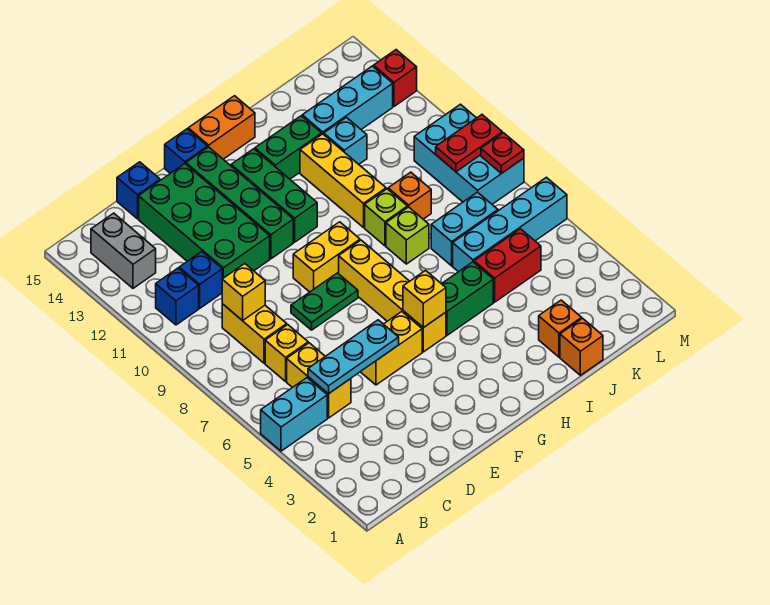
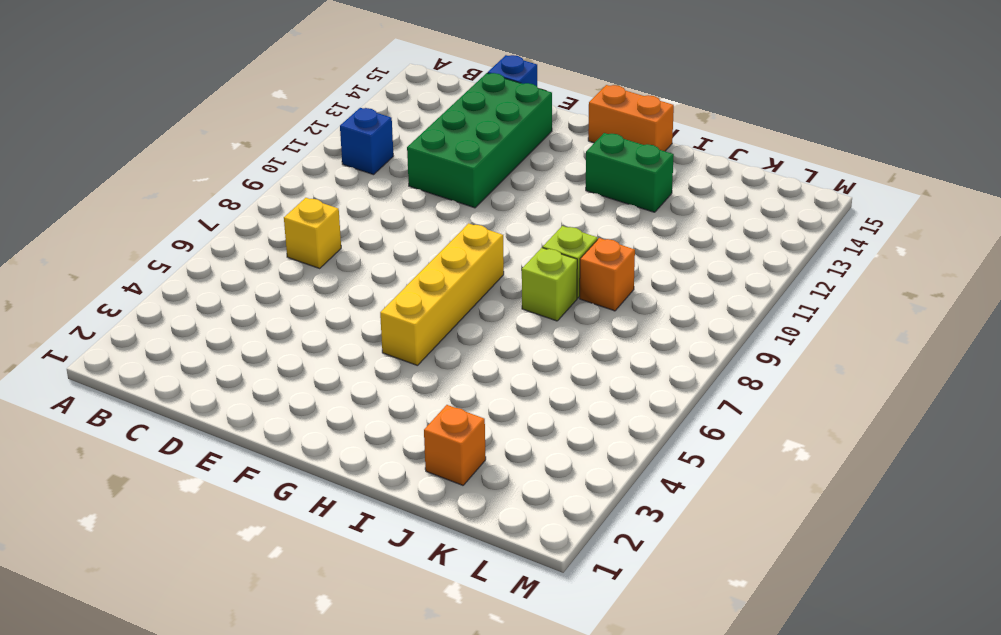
none -> cyan 1x2 brick [261,378,327,451]
none -> grey 1x2 brick [91,213,156,288]
none -> yellow 1x2 brick [287,343,351,418]
none -> yellow 1x2 brick [222,304,287,363]

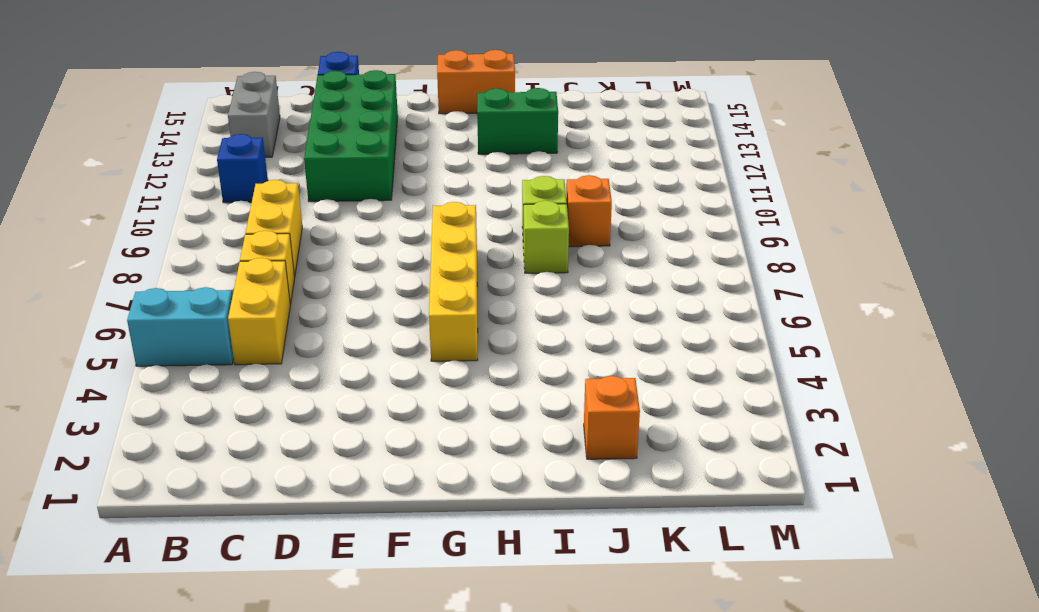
none -> blue 1x1 brick [179,252,222,308]
none -> yellow 1x2 brick [361,312,422,385]
none -> green 1x2 plate [291,273,358,330]
none -> yellow 1x2 brick [293,222,360,292]

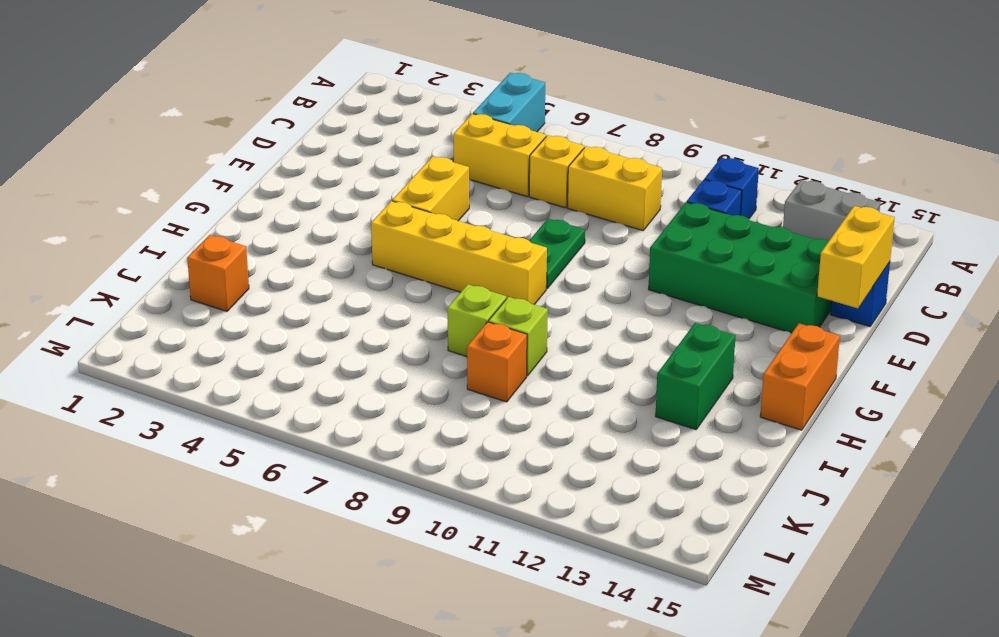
yellow 1x2 brick [817,206,895,308] -> yellow 1x2 brick moved to [293,222,360,292]
none -> green 1x4 brick [186,147,293,259]
none -> blue 1x1 brick [165,129,208,173]
none -> green 1x3 brick [231,149,317,242]
none -> green 1x2 brick [442,262,493,335]

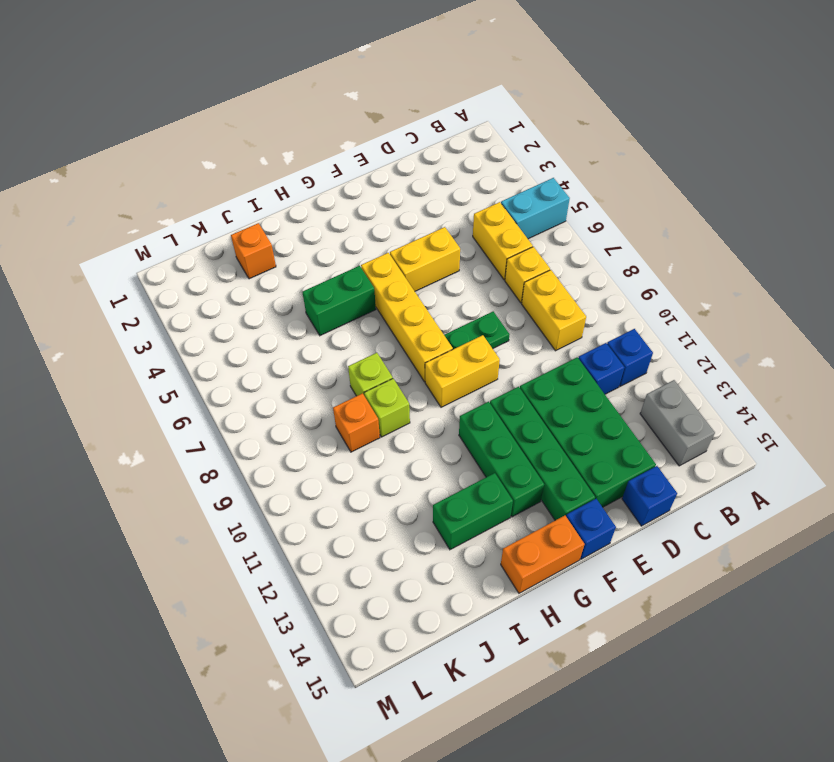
none -> yellow 1x3 brick [300,134,386,227]
none -> orange 1x1 brick [560,318,603,375]
none -> red 1x2 brick [474,229,541,302]
none -> cyan 1x4 brick [453,177,567,272]

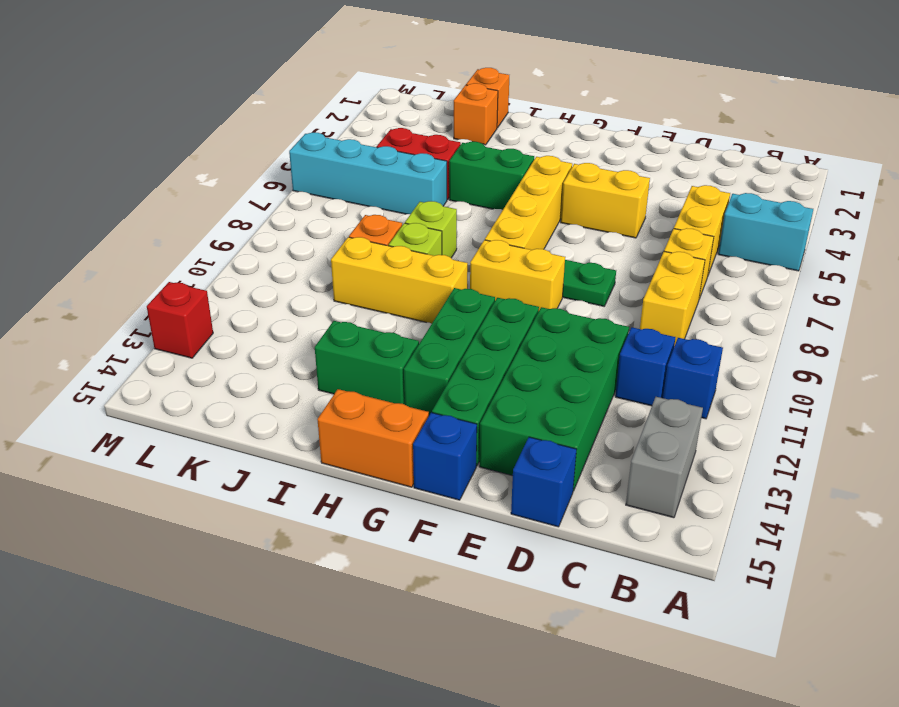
yellow 1x3 brick [331,237,468,324] -> yellow 1x3 brick turned to [300,134,386,227]
none -> cyan 1x2 brick [431,192,498,266]
none -> cyan 1x1 brick [324,117,367,164]
none -> cyan 1x3 brick [302,66,393,135]
none -> cyan 2x3 brick [414,104,524,204]

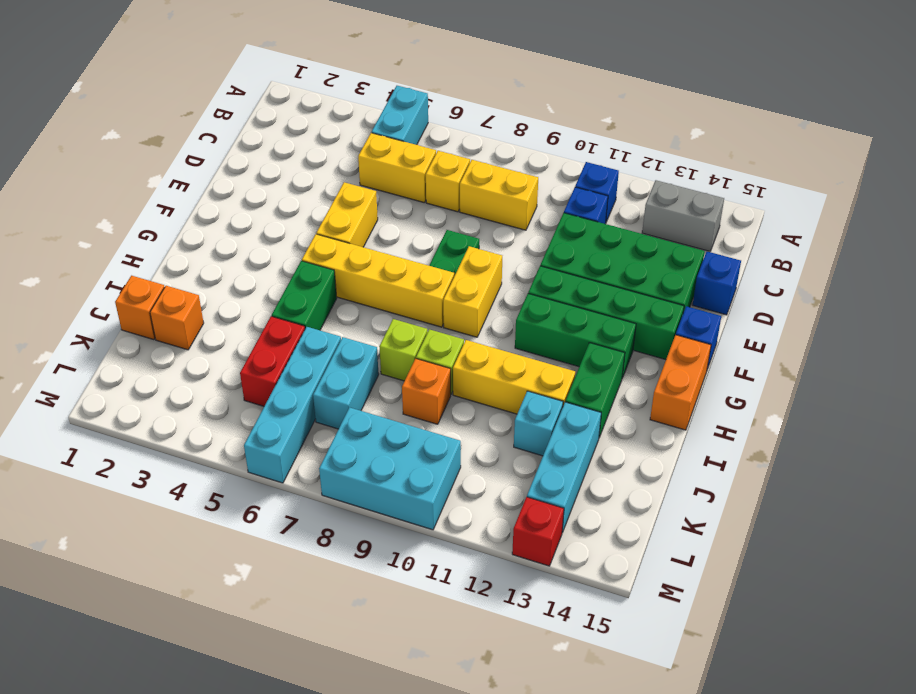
none -> cyan 1x3 plate [308,320,399,394]
none -> yellow 1x1 brick [222,264,265,321]
none -> yellow 1x1 brick [403,271,446,328]
none -> red 1x2 plate [436,115,502,172]

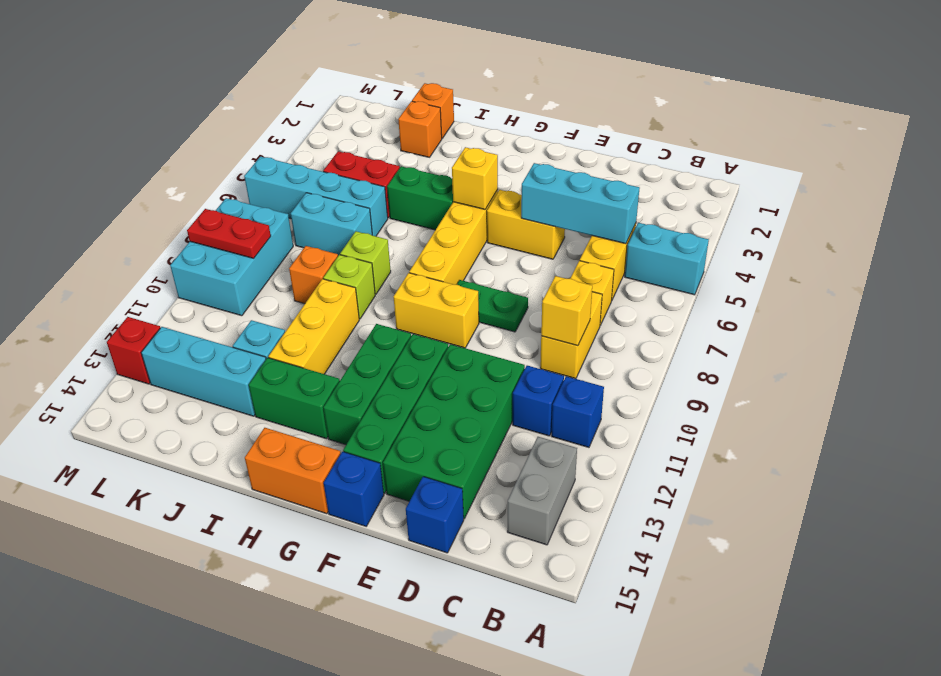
cyan 1x3 brick [521,163,640,244] -> cyan 1x3 plate [308,320,399,394]
none -> red 1x1 plate [481,133,524,174]

